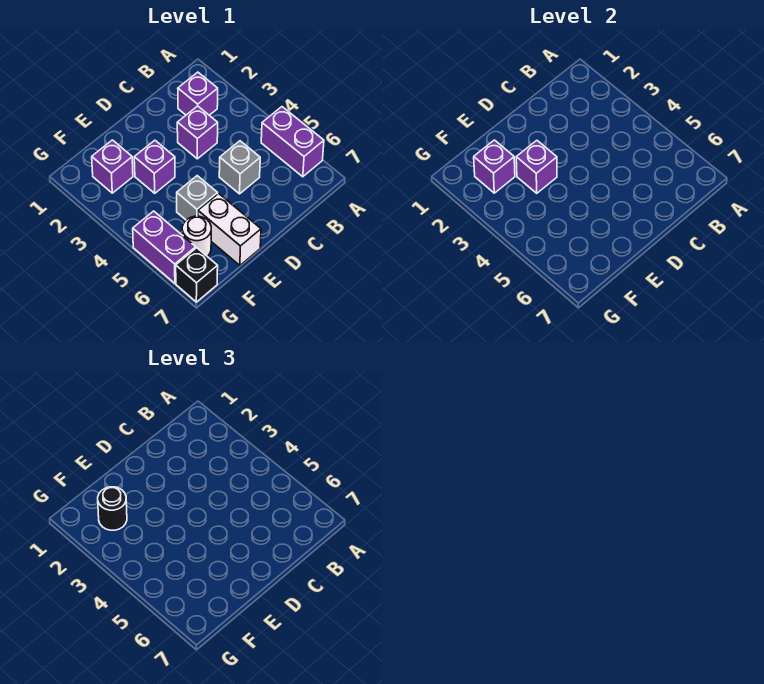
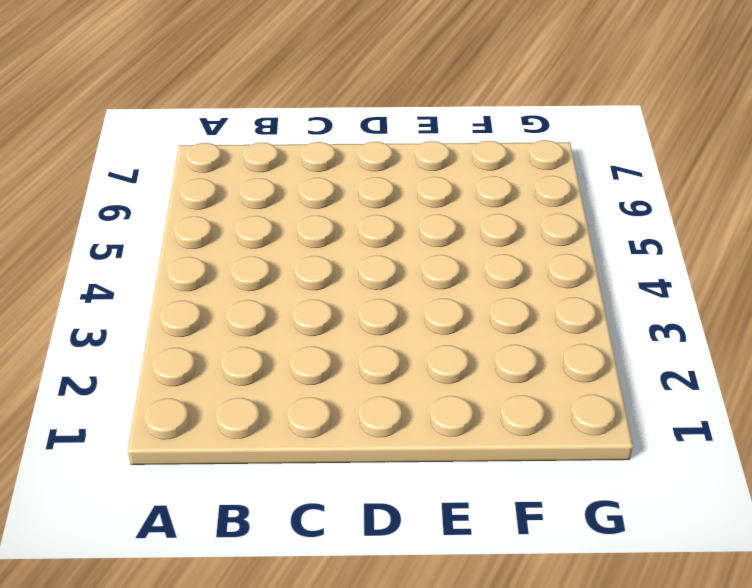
none -> purple 1x2 brick [261,107,324,177]
none -> purple 1x1 brick [178,72,218,115]
none -> purple 1x1 brick [177,106,218,159]

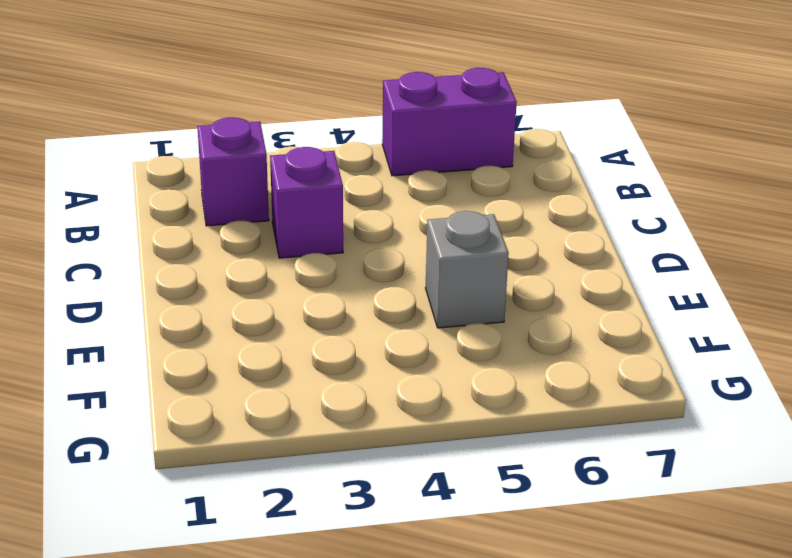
none -> grey 1x1 brick [219,141,260,194]
none -> purple 1x1 brick [134,140,175,193]
none -> white 1x2 brick [198,193,261,265]

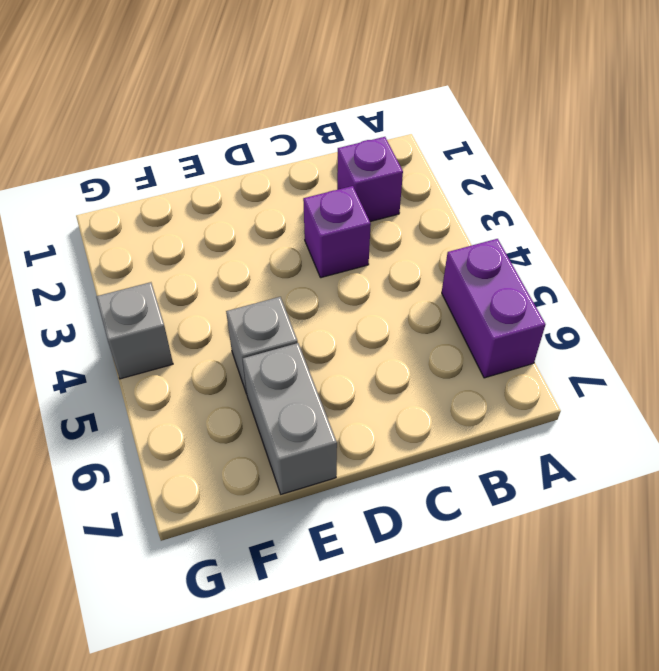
grey 1x2 brick [243,343,337,494] -> white 1x2 brick [198,193,261,265]
grey 1x1 brick [96,282,173,379] -> grey 1x1 brick moved to [219,141,260,194]
none -> purple 1x1 brick [134,140,175,193]
none -> purple 1x1 brick [92,140,133,193]
none -> white 1x1 round brick [182,216,211,256]

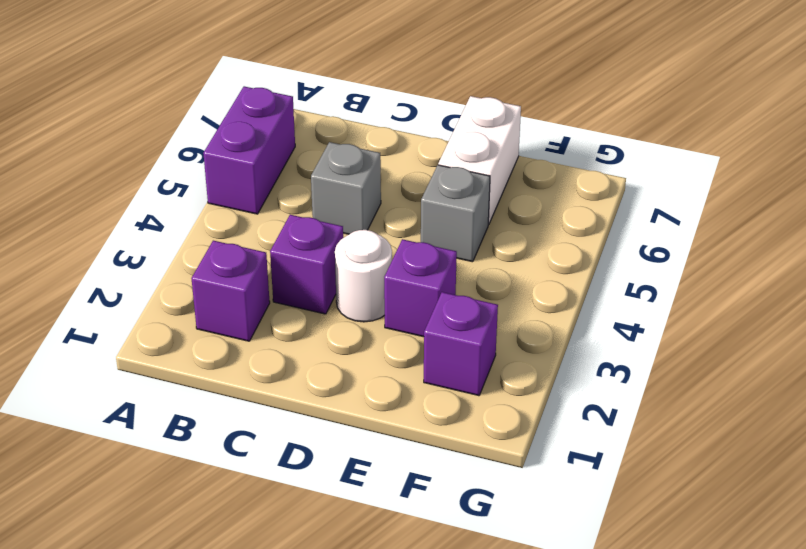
white 1x1 round brick [335,230,392,322] -> white 1x1 round brick moved to [182,216,211,256]
none -> purple 1x2 brick [133,211,196,283]
none -> black 1x1 brick [176,248,218,302]
none -> purple 1x1 brick [516,140,557,193]

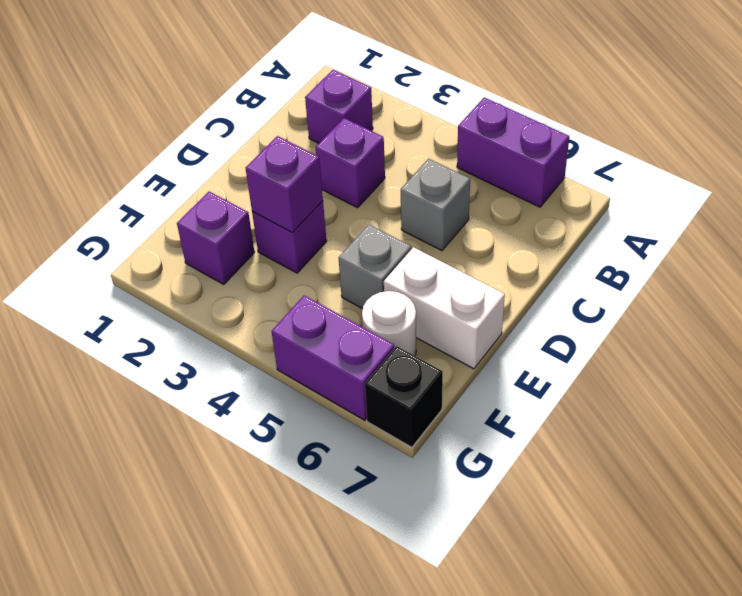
none -> purple 1x1 brick [474,140,515,193]
none -> black 1x1 round brick [98,487,127,530]

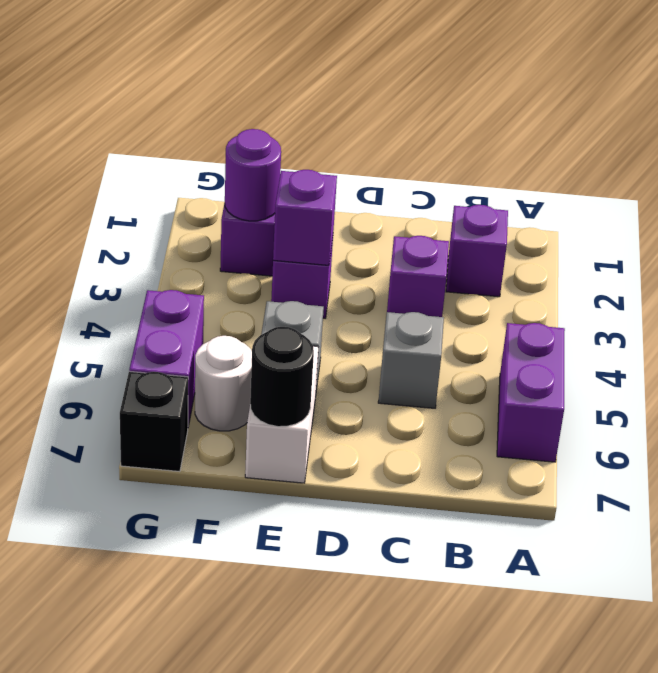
black 1x1 round brick [250,327,314,427] -> black 1x1 round brick moved to [98,487,127,530]
purple 1x1 round brick [225,129,281,221] -> purple 1x1 brick [474,140,515,193]

